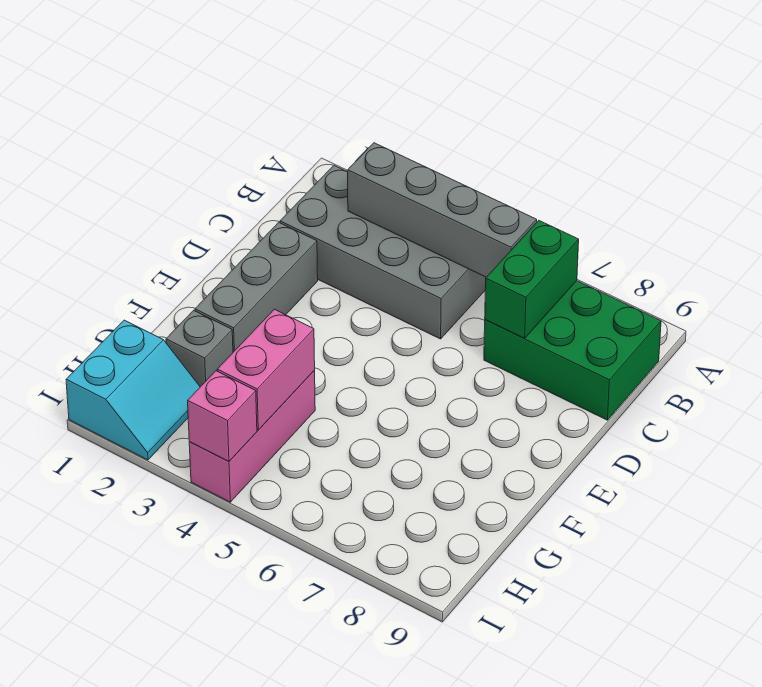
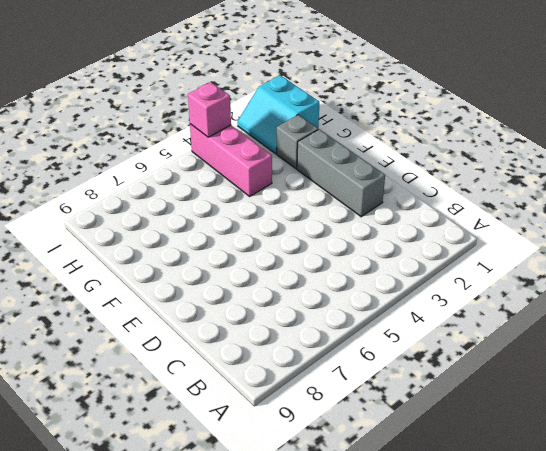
none -> grey 2x4 brick [280,166,486,339]
none -> green 2x3 brick [484,281,661,420]

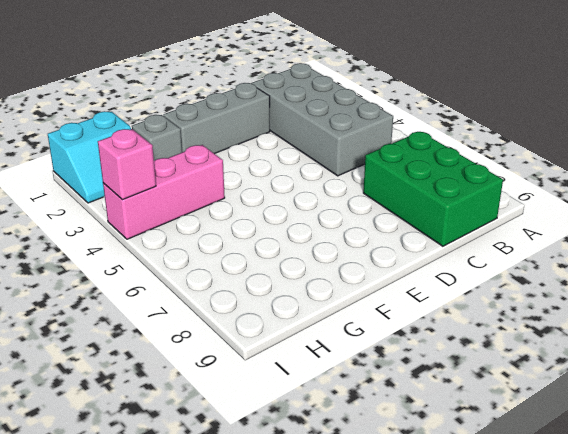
none -> grey 1x4 brick [348,143,537,277]
none -> green 1x2 brick [485,221,579,338]

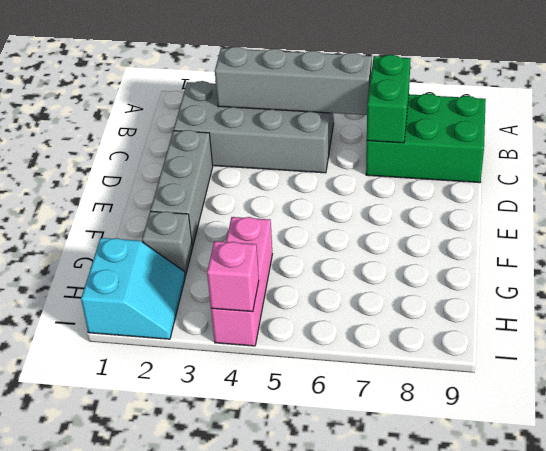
none -> pink 1x2 brick [217,309,315,430]

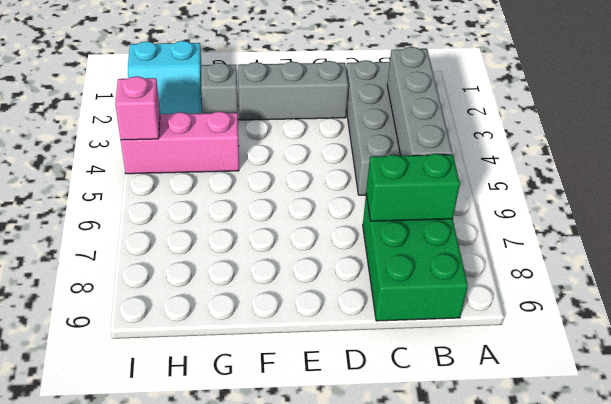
none -> pink 1x2 brick [217,309,315,430]

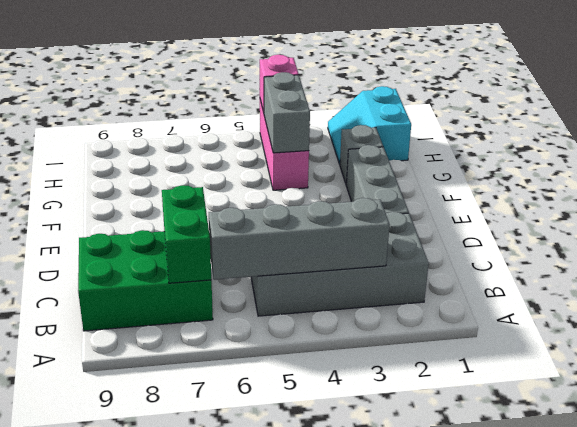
grey 1x2 brick [264,72,310,153] -> pink 1x2 brick [217,309,315,430]

